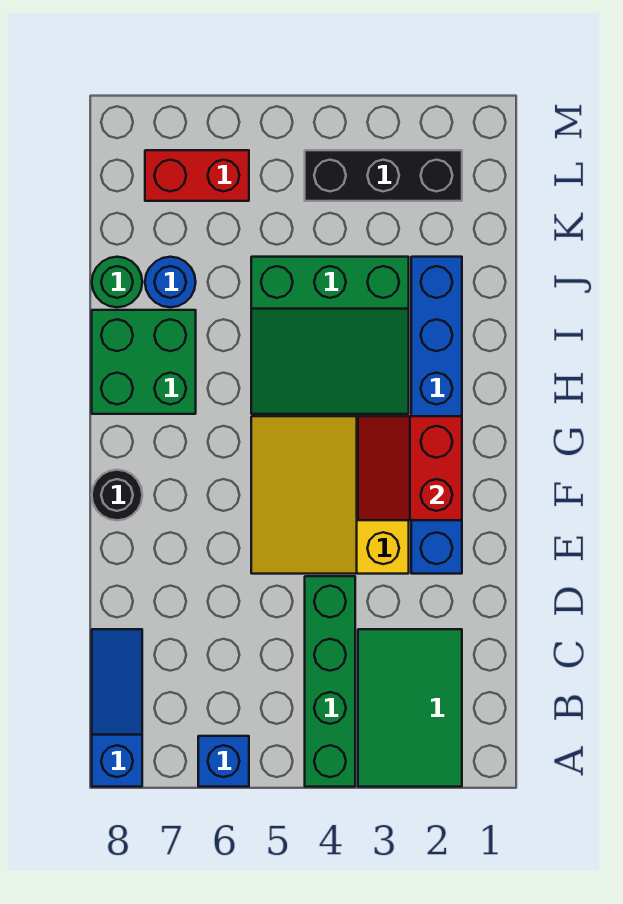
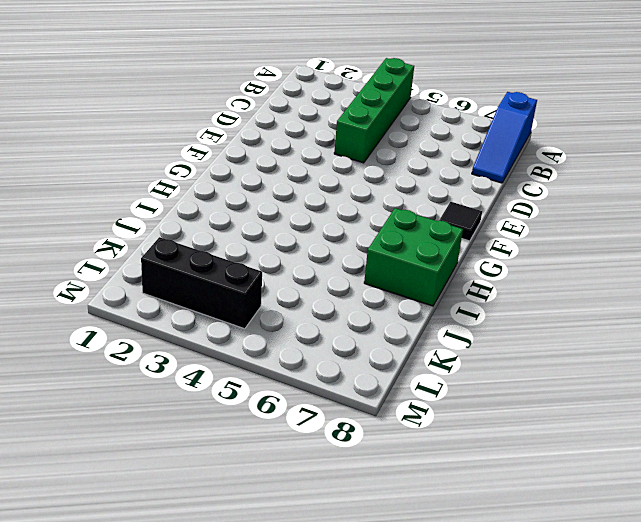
black 1x1 tile [439,202,482,241] -> black 1x1 round brick [92,470,142,520]
none -> green 2x3 tile [358,629,462,787]
none -> blue 1x1 brick [198,736,249,787]
none -> blue 1x6 brick [411,257,462,574]

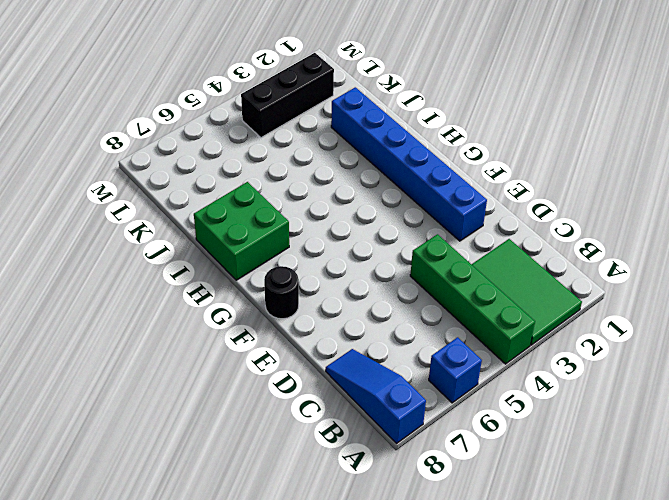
none -> yellow 3x3 slope [251,416,409,574]
none -> green 3x3 slope [251,257,409,414]
none -> blue 1x1 round brick [145,257,196,307]

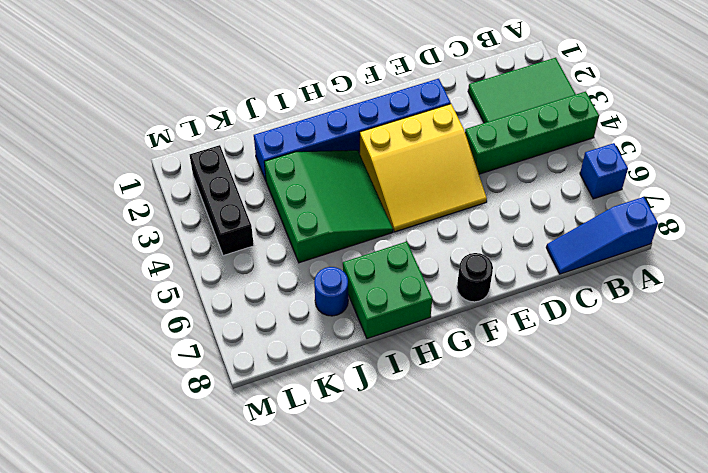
none -> green 1x1 round brick [92,257,142,307]
none -> red 1x2 brick [145,150,249,201]
none -> red 2x2 slope [358,416,462,520]

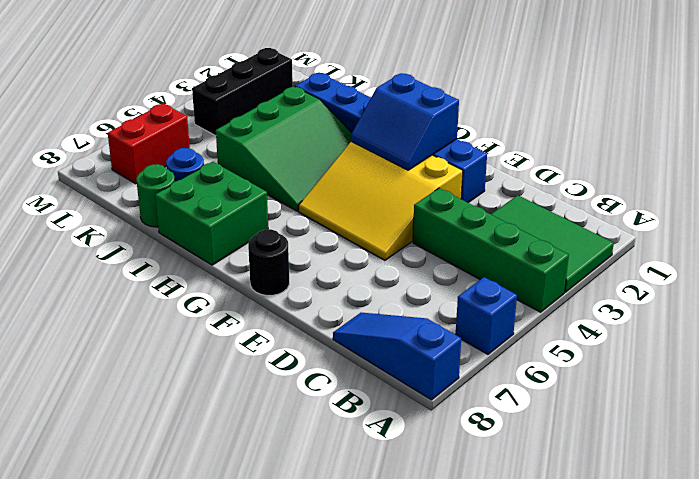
blue 2x2 slope [351,73,459,170] -> red 2x2 slope [358,416,462,520]

